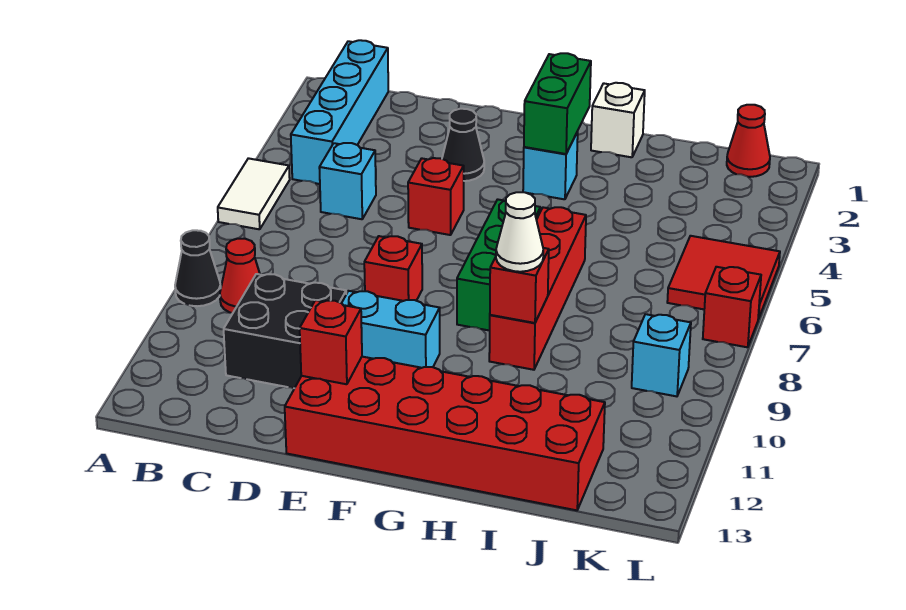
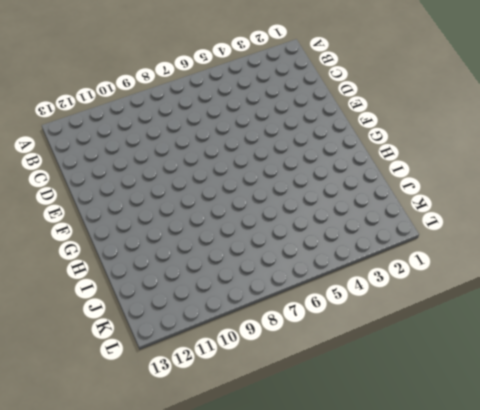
none -> white 1x2 tile [218,158,290,229]
none -> black 1x1 cone [175,230,221,306]
none -> cyan 1x4 brick [291,40,388,184]

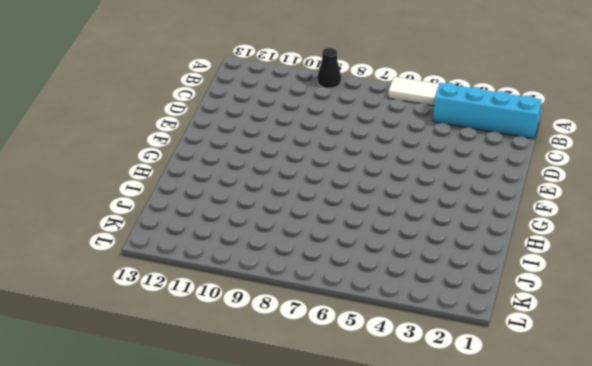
none -> red 1x1 cone [220,239,260,313]
none -> cyan 1x1 brick [319,143,376,219]
none -> black 2x2 brick [224,274,346,388]

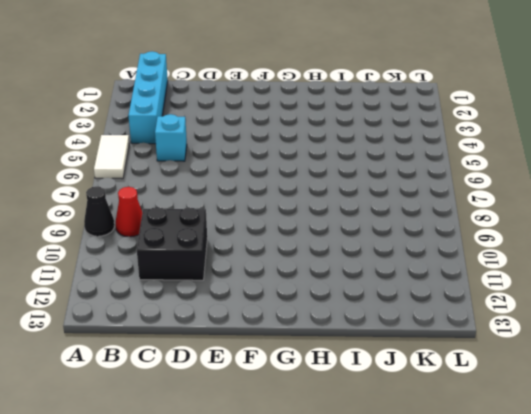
none -> black 1x1 cone [442,109,484,181]
none -> red 1x1 brick [408,158,464,235]
none -> red 1x1 brick [364,236,422,301]

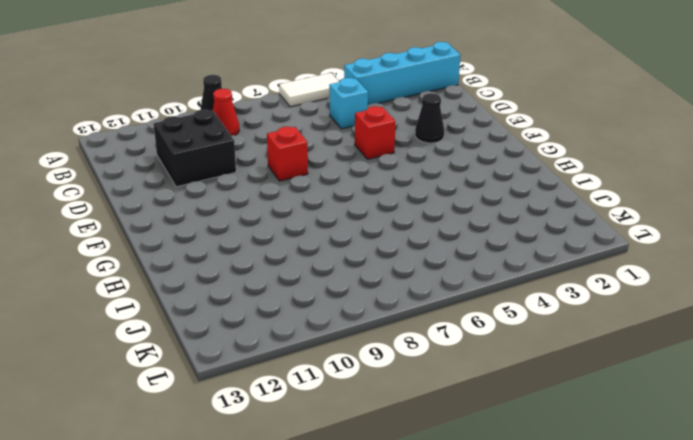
none -> cyan 1x2 brick [342,291,440,368]
none -> red 2x6 brick [285,357,605,510]
none -> cyan 1x1 brick [523,132,578,199]

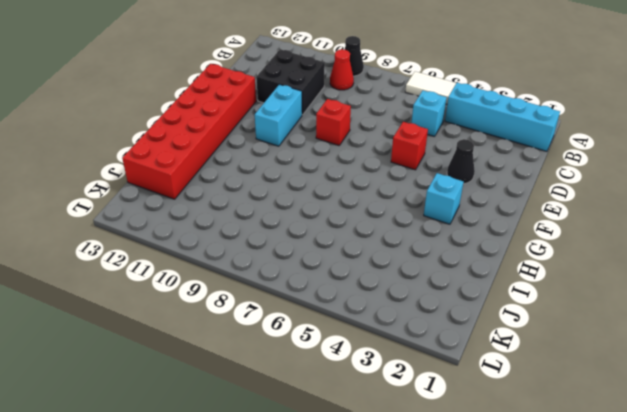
none -> green 1x3 brick [457,199,540,331]
none -> white 1x1 brick [591,83,645,157]
none -> red 1x4 brick [489,207,586,370]

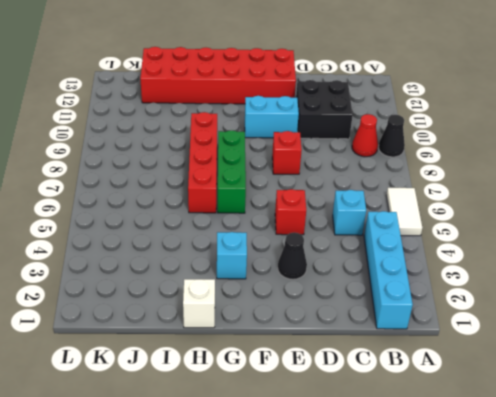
none -> red 1x1 cone [727,105,770,177]
none -> red 2x2 tile [667,236,780,319]
none -> cyan 1x1 brick [632,314,691,396]

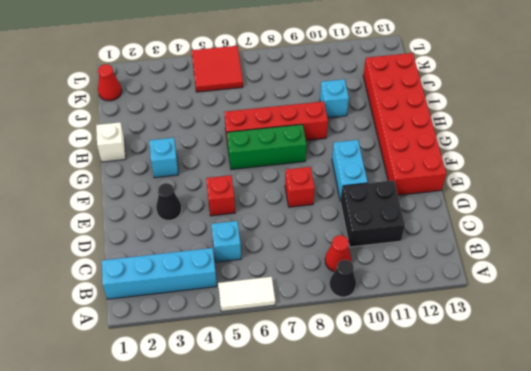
cyan 1x1 brick [320,79,349,118] -> cyan 1x1 brick moved to [632,314,691,396]
none -> red 1x1 brick [703,267,761,347]
none -> red 1x1 brick [300,300,362,384]
none -> green 1x2 brick [524,53,591,154]

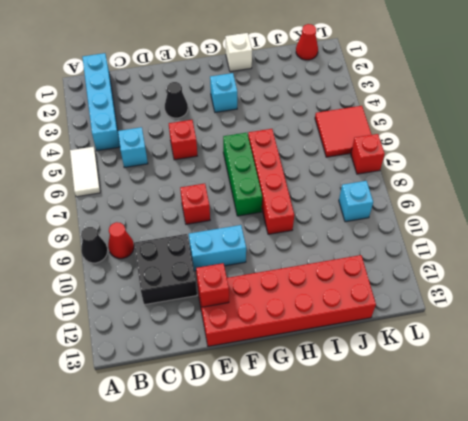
none -> green 1x2 brick [524,53,591,154]
none -> red 1x1 brick [490,248,549,323]
none -> white 1x1 cone [496,192,543,272]

